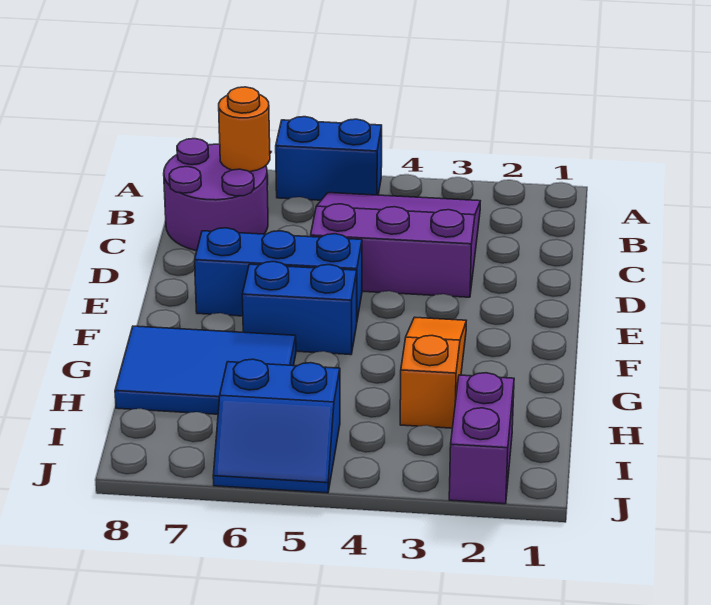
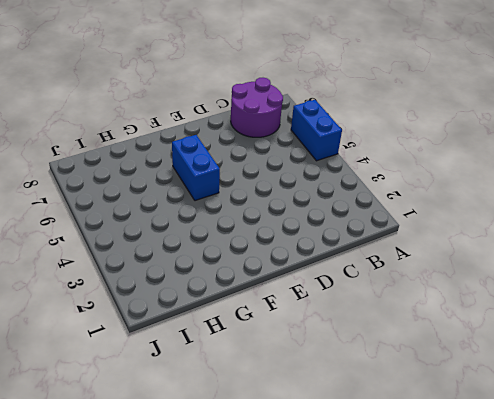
none -> purple 3x3 slope [311,193,480,297]
none -> blue 1x3 brick [195,228,362,319]

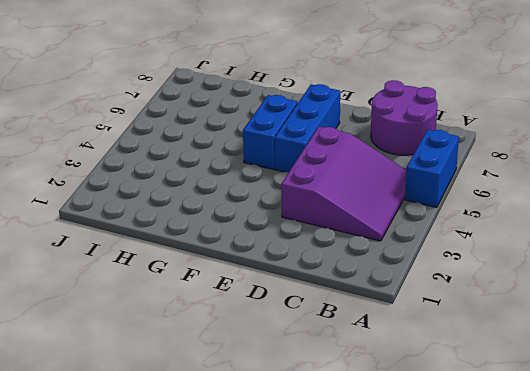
none -> orange 1x3 slope [400,317,466,428]
none -> blue 2x3 tile [115,326,296,414]

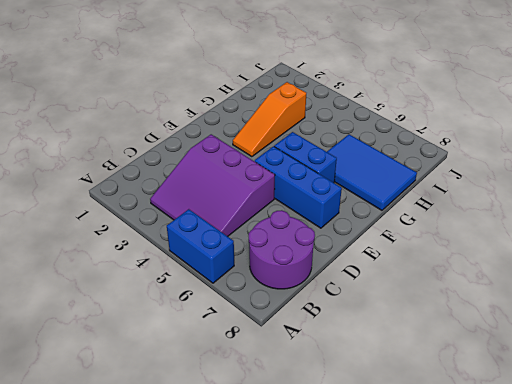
none -> purple 1x2 brick [449,373,514,504]
none -> blue 2x2 slope [213,359,340,493]

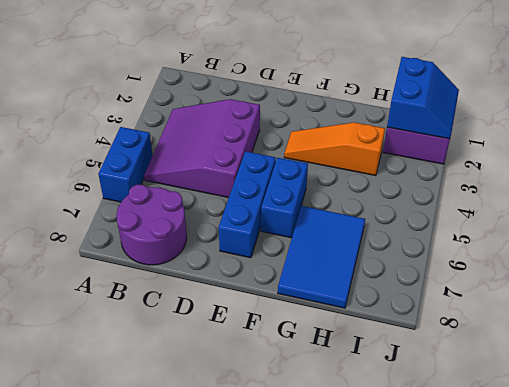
blue 2x2 slope [387,57,459,139] -> blue 2x2 slope moved to [213,359,340,493]
none -> orange 1x1 round brick [219,87,270,172]

